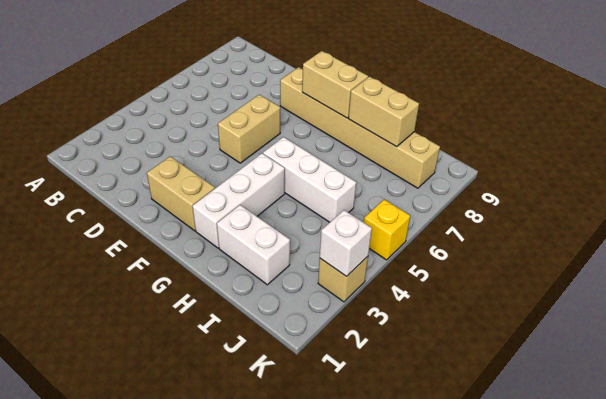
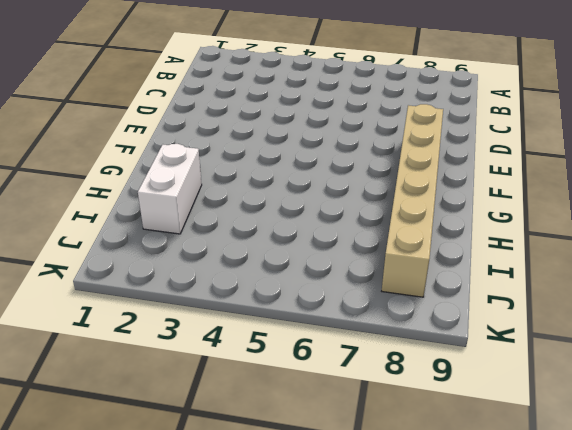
none -> tan 1x2 brick [147,156,215,231]
none -> tan 1x2 brick [218,95,280,163]

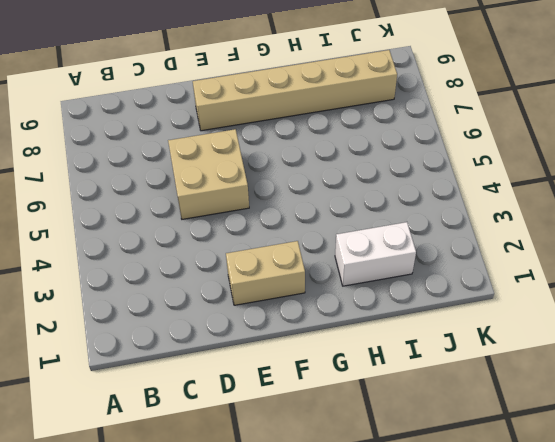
tan 2x2 brick [168,129,249,219] -> tan 1x2 brick [218,95,280,163]
none -> white 1x3 brick [193,153,285,248]
none -> white 1x3 brick [263,137,356,222]

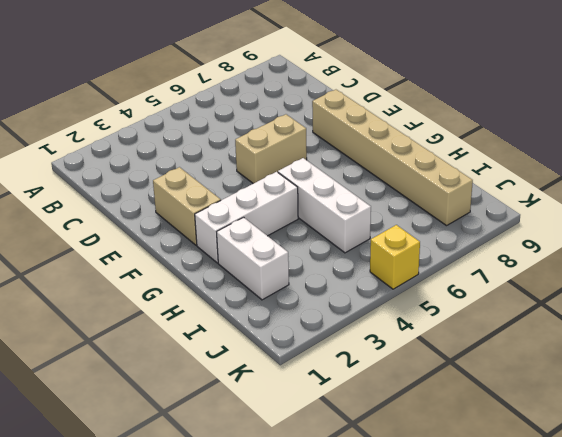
none -> tan 1x1 brick [318,257,368,302]
none -> tan 1x2 brick [302,51,368,118]

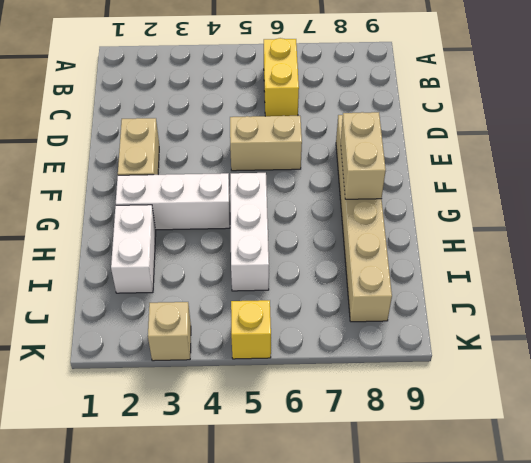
yellow 1x2 brick [264,38,299,116] -> none
none -> tan 1x2 brick [349,77,419,147]
none -> white 1x1 brick [320,210,372,276]

